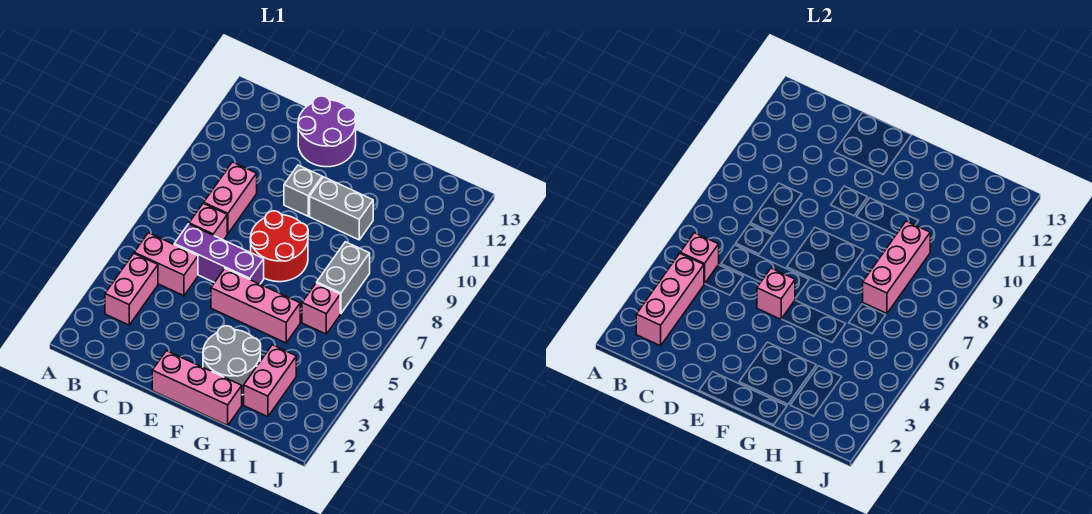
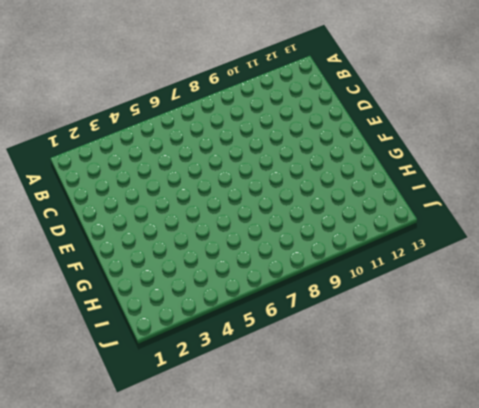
none -> pink 1x2 brick [105,254,158,325]
none -> pink 1x2 brick [134,233,198,296]
none -> purple 1x3 brick [174,224,264,284]

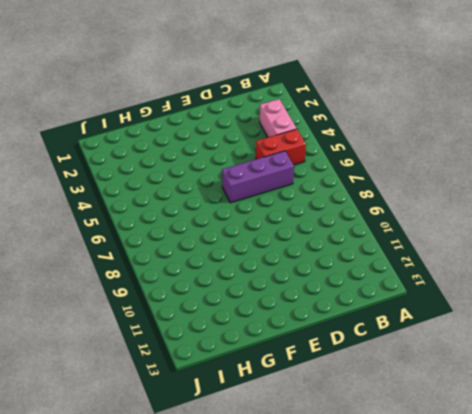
red 1x2 brick [256,129,306,165] -> pink 1x2 brick [134,233,198,296]
none -> pink 1x1 brick [189,203,227,240]
none -> pink 1x2 brick [204,162,257,234]
none -> purple 2x2 round brick [298,96,356,167]

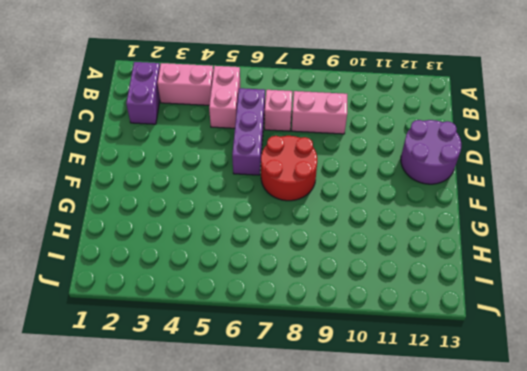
purple 1x2 brick [126,62,160,124] -> none
none -> pink 1x3 brick [152,351,242,425]
none -> pink 1x3 brick [211,268,300,343]
none -> grey 1x1 brick [284,165,322,216]

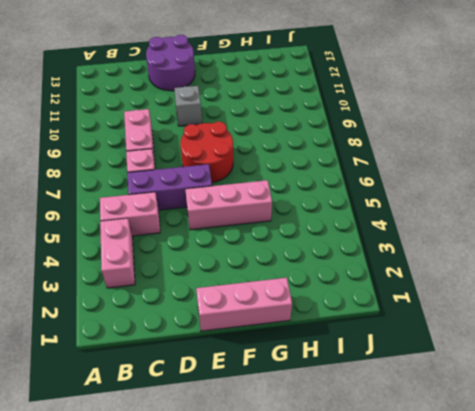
none -> grey 2x2 round brick [203,326,261,395]
none -> grey 1x2 brick [310,177,373,240]
none -> pink 1x2 brick [244,345,296,417]

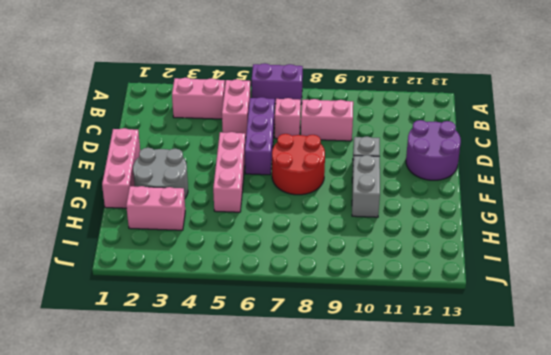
purple 1x2 brick [252,63,303,104] -> none
none -> pink 1x1 brick [302,283,340,334]
none -> grey 1x2 brick [317,242,370,313]
none -> pink 1x3 brick [636,254,704,346]

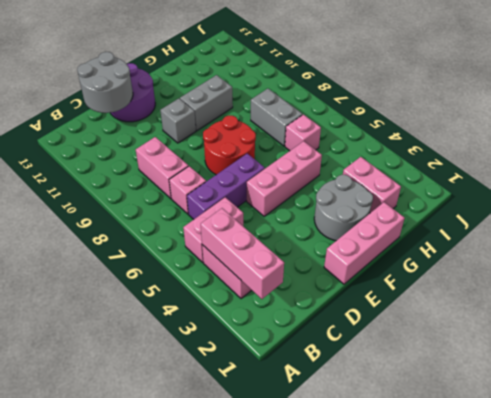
grey 2x2 round brick [77,52,133,113] -> none
none -> pink 1x1 brick [680,233,719,284]
none -> pink 1x1 brick [757,268,795,319]
none -> pink 1x3 brick [863,221,930,313]

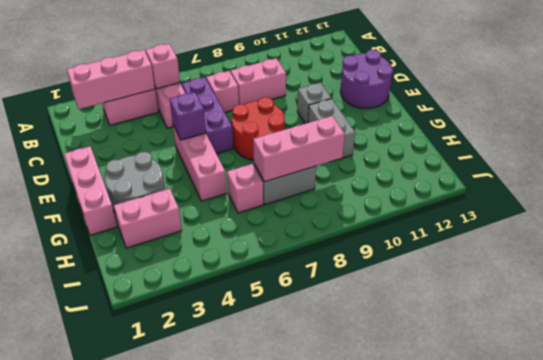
purple 1x1 brick [170,92,206,140] -> pink 1x1 brick [757,268,795,319]

